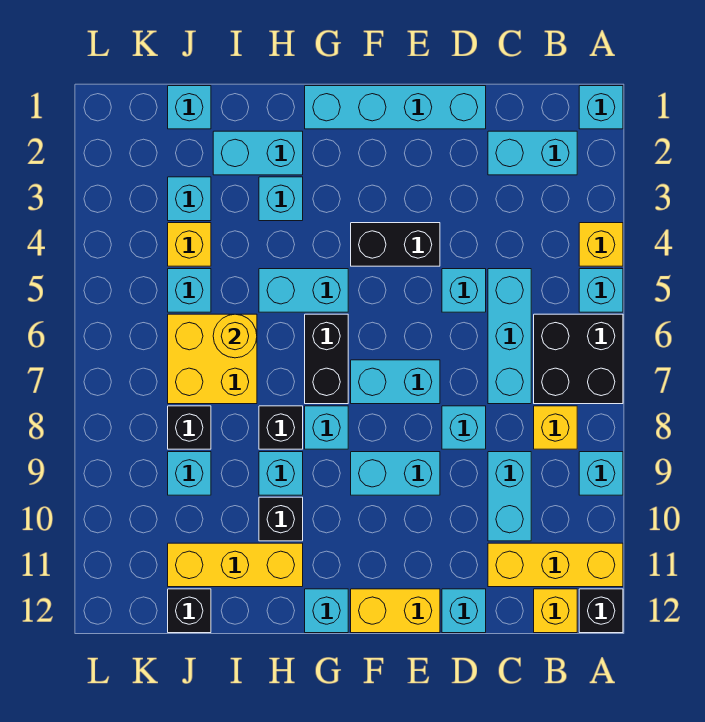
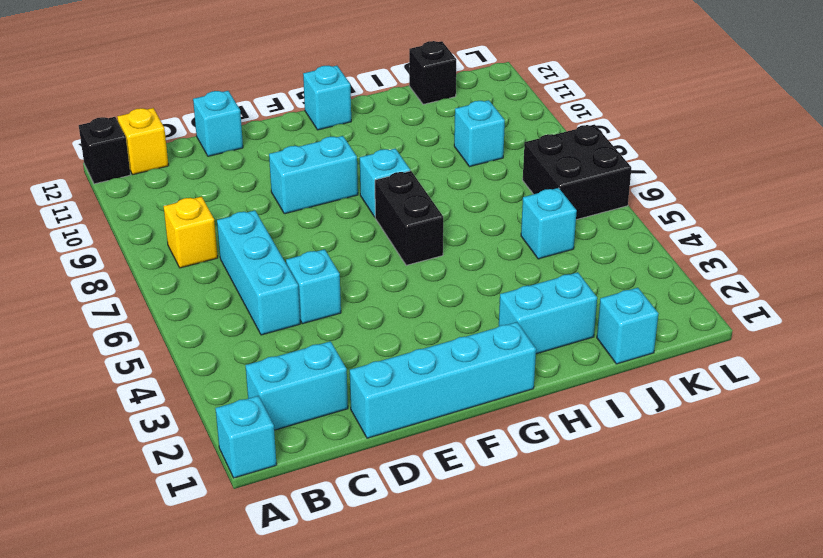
black 2x2 brick [523,125,631,220] -> black 2x2 brick moved to [534,314,623,404]
none -> yellow 1x1 brick [579,223,623,266]
none -> cyan 1x1 brick [579,269,623,312]
none -> cyan 1x1 brick [579,452,623,495]
none -> yellow 1x3 brick [488,543,623,587]

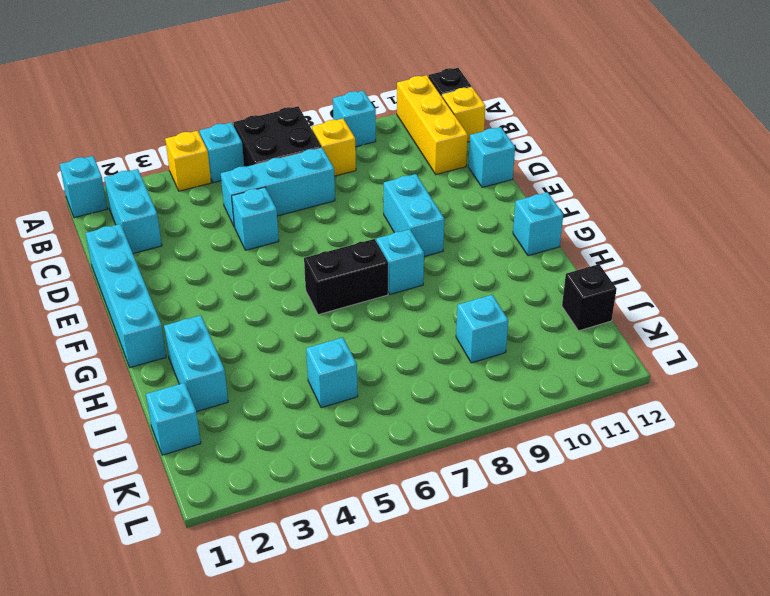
none -> cyan 1x2 brick [488,452,531,541]
none -> cyan 1x1 brick [442,406,486,449]
none -> black 1x2 brick [351,223,440,266]
none -> cyan 1x2 brick [351,360,440,404]

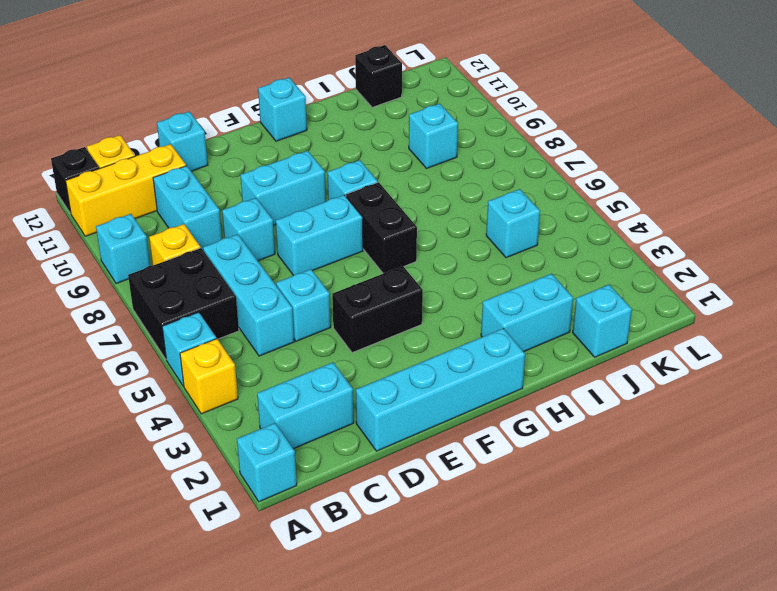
none -> yellow 1x2 brick [351,589,440,633]
none -> cyan 1x2 brick [259,269,348,312]
none -> cyan 1x1 brick [259,177,303,221]
none -> black 1x1 brick [259,406,303,449]

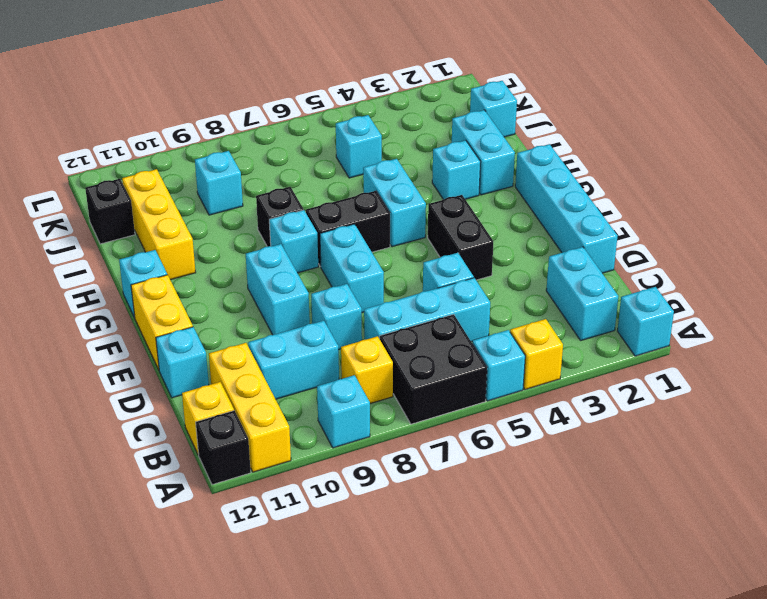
none -> cyan 1x1 brick [259,452,303,495]
none -> black 1x1 brick [259,497,303,541]
none -> yellow 2x2 brick [168,314,257,404]
none -> cyan 1x1 brick [168,177,211,221]

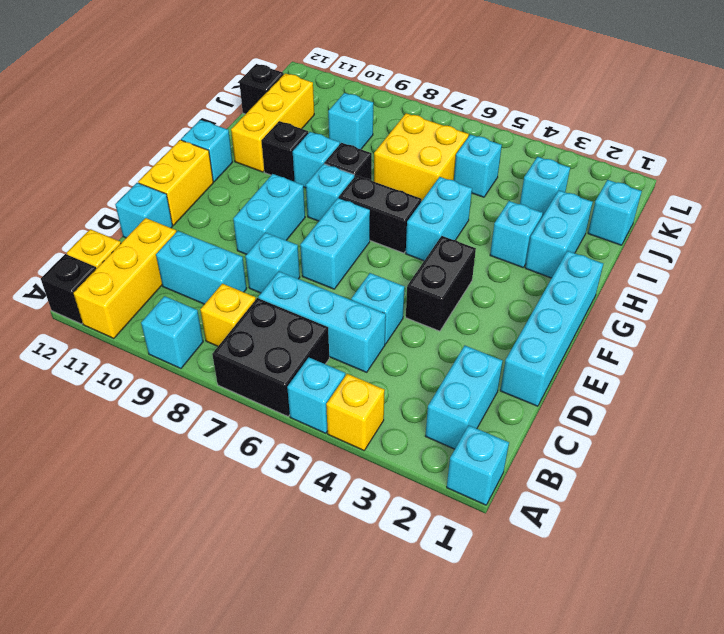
none -> yellow 1x1 brick [168,223,211,266]
none -> black 1x1 brick [168,406,211,449]
none -> yellow 1x1 round brick [213,314,257,358]

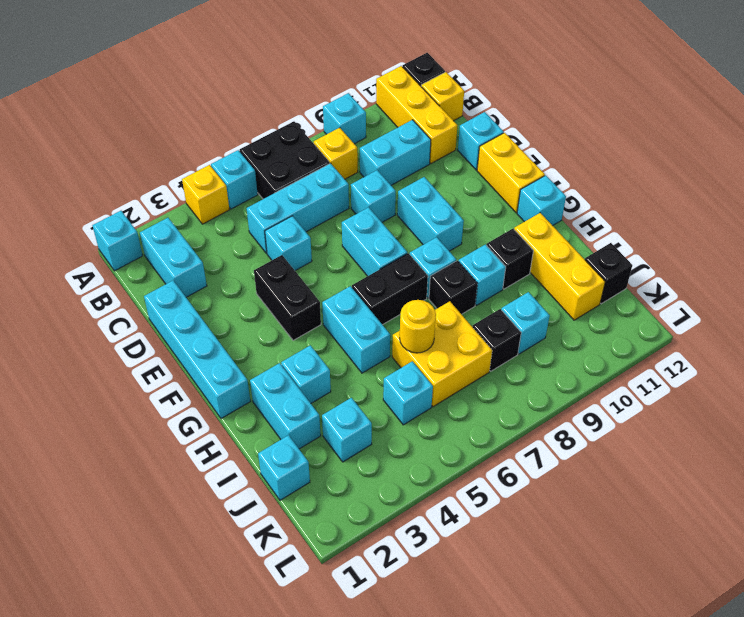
none -> yellow 1x1 brick [168,223,211,266]

